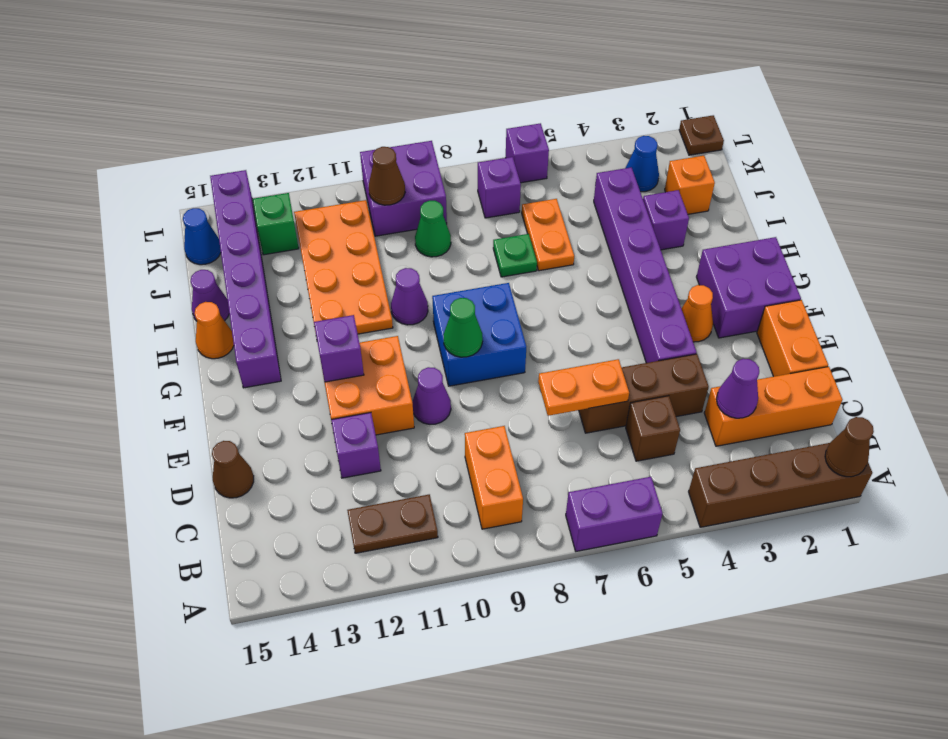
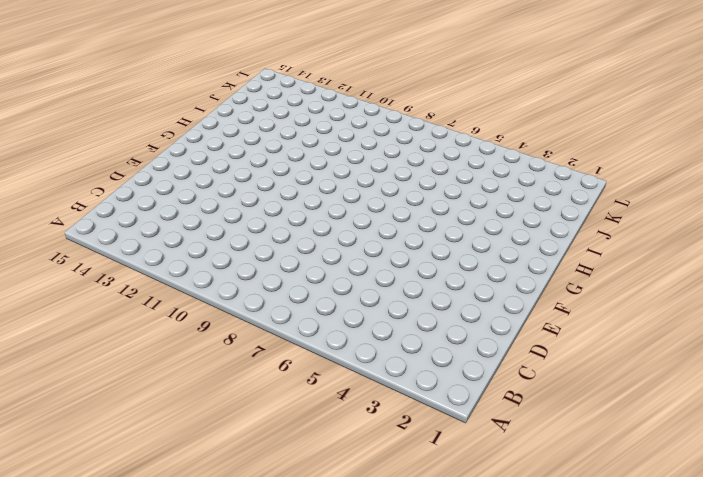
none -> brown 1x4 brick [689,443,872,527]
none -> purple 1x2 brick [566,477,663,551]
none -> orange 1x2 brick [465,426,523,529]
none -> brown 1x2 plate [347,494,438,553]

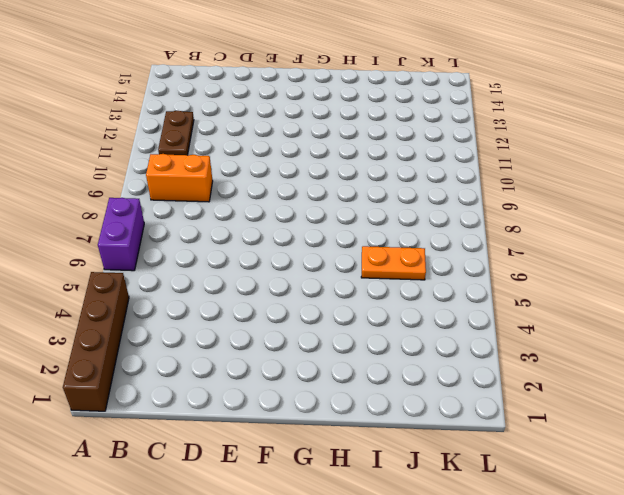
none -> orange 1x3 brick [704,367,843,446]
none -> brown 1x1 brick [626,396,680,461]
none -> orange 1x2 brick [757,300,828,377]
none -> brown 1x3 brick [579,354,709,433]

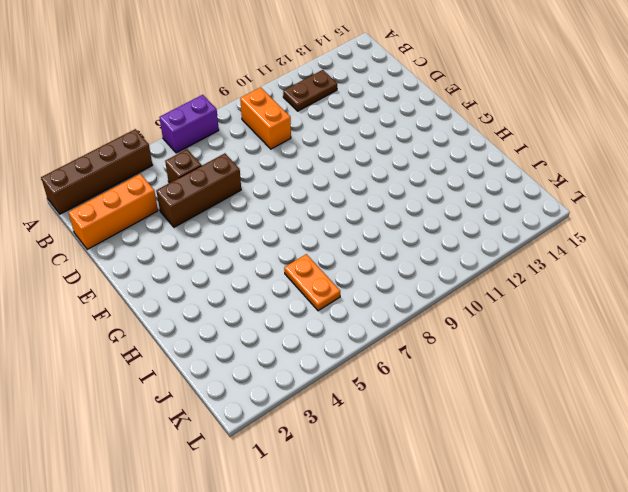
none -> orange 1x2 brick [757,300,828,377]
none -> purple 1x1 brick [331,413,381,478]
none -> brown 1x1 cone [212,441,254,498]
none -> purple 1x6 brick [594,167,697,363]

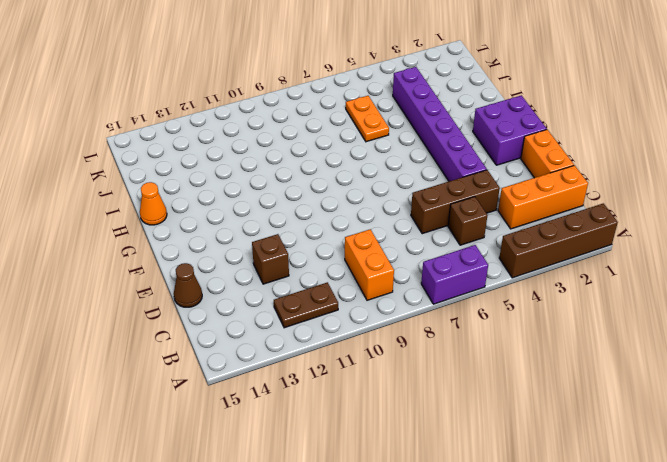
brown 1x1 brick [252,234,289,284] -> purple 1x1 brick [331,413,381,478]
none -> purple 1x1 cone [412,367,451,424]
none -> orange 2x2 brick [325,336,414,435]
none -> orange 1x1 cone [681,285,713,342]
none -> blue 2x2 brick [432,283,526,386]

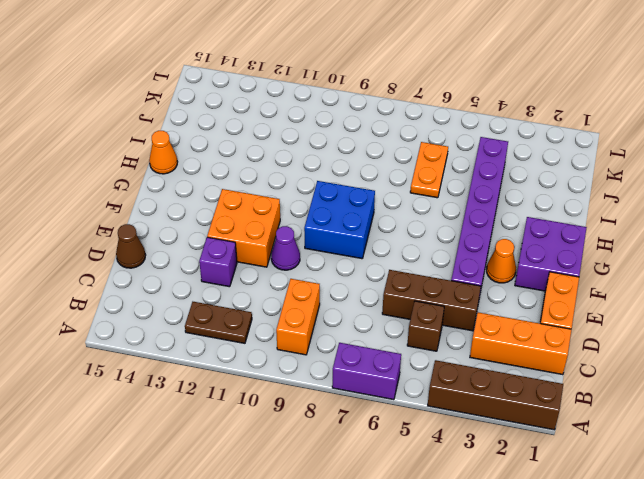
none -> purple 1x6 brick [210,170,281,388]
none -> purple 1x1 cone [391,268,428,325]
none -> orange 2x4 plate [294,200,393,334]
none -> purple 1x1 brick [643,190,689,250]

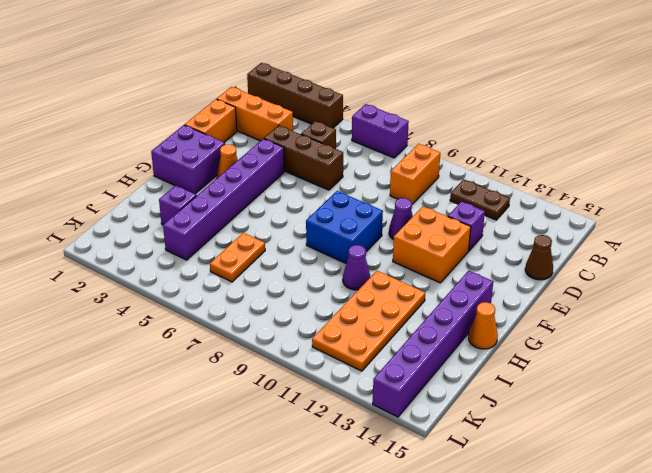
none -> green 1x1 plate [493,234,537,277]
none -> purple 1x1 cone [191,270,229,321]
none -> orange 1x1 brick [665,156,715,214]
none -> green 1x1 cone [415,201,451,257]

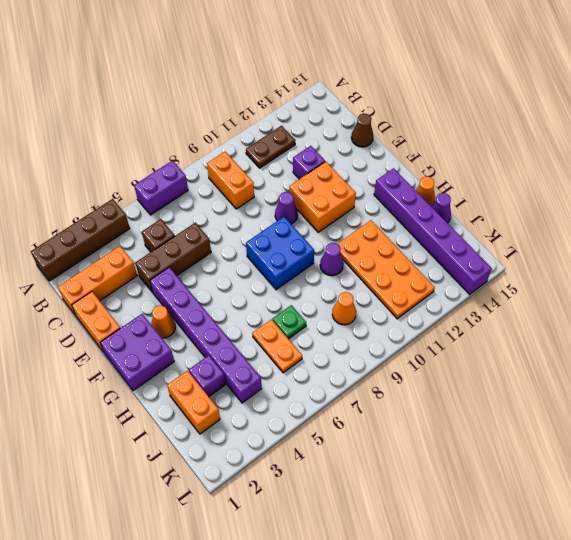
orange 1x2 brick [167,371,220,434] -> orange 1x1 brick [665,156,715,214]
orange 1x1 cone [332,292,356,325] -> green 1x1 cone [415,201,451,257]
none -> blue 1x1 cone [626,136,659,192]
none -> purple 1x1 brick [478,157,521,218]
none -> purple 2x2 brick [360,141,447,236]
none -> green 1x1 brick [253,193,299,255]

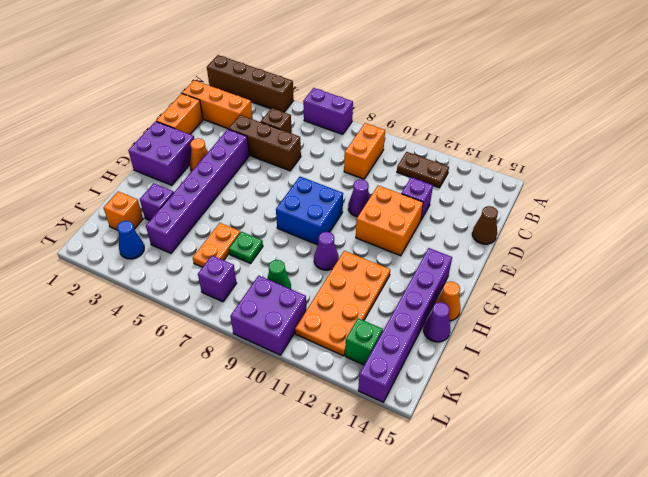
none -> blue 1x1 cone [183,208,221,265]
none -> brown 1x1 plate [679,115,724,155]
none -> purple 1x1 brick [506,123,549,183]
none -> brown 1x1 cone [825,417,874,477]

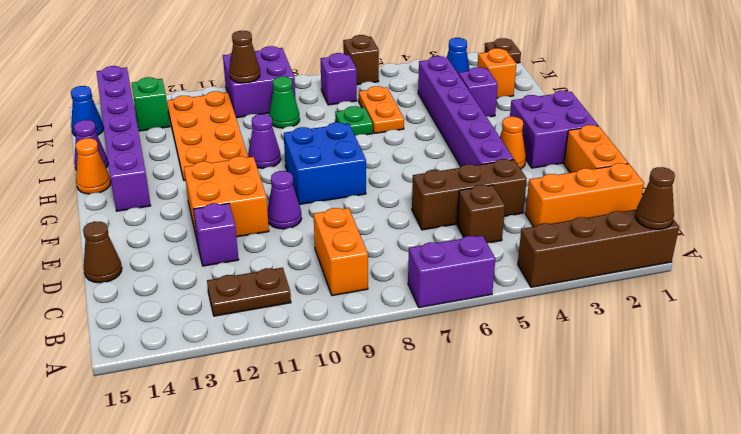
brown 1x1 brick [343,35,379,85] -> purple 1x1 brick [506,123,549,183]
none -> purple 1x1 cone [716,359,759,418]
none -> orange 1x2 plate [538,359,629,416]
none -> green 1x1 cone [444,298,483,357]
none -> purple 1x1 brick [314,315,364,382]

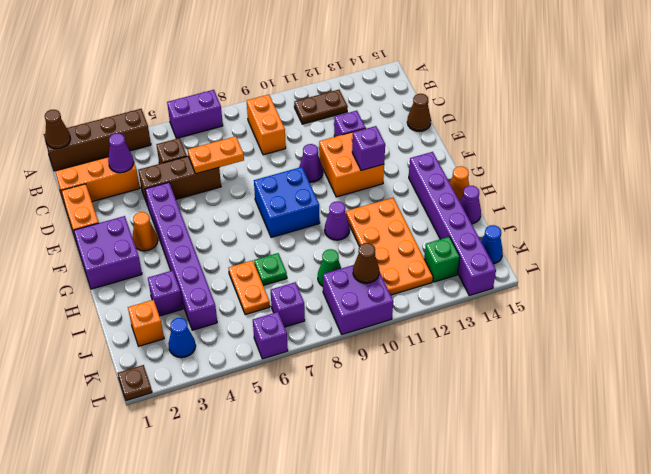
none -> green 1x1 cone [444,298,483,357]

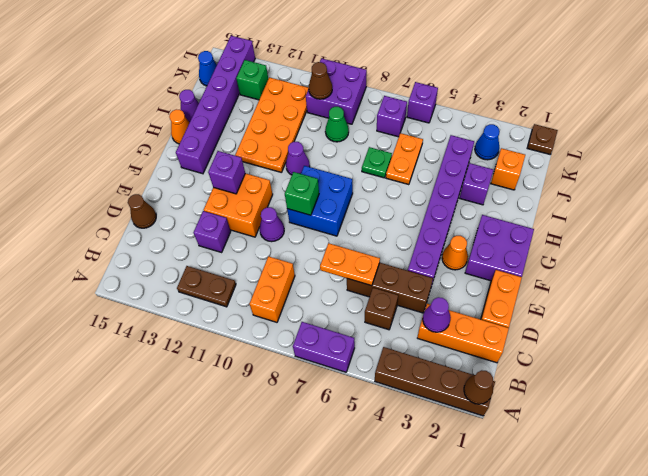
green 1x1 brick [285,172,319,215] -> green 1x1 cone [444,298,483,357]

